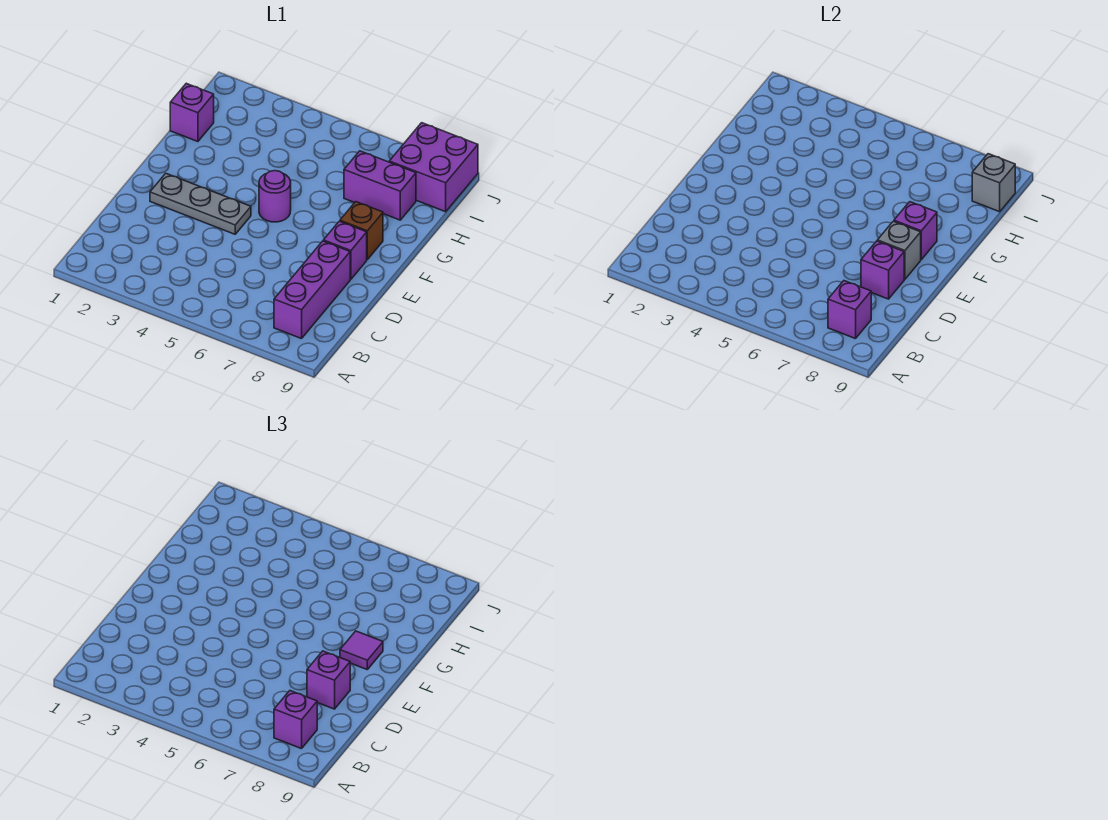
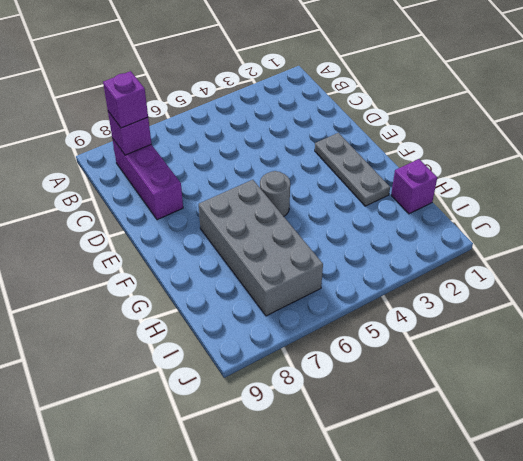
grey 1x3 plate [315,133,390,206] -> grey 1x3 plate turned to [150,173,251,234]
grey 1x1 round brick [260,171,290,216] -> purple 1x1 round brick [259,171,291,222]
grey 2x4 brick [199,180,323,316] -> purple 1x2 brick [344,151,416,220]
none -> purple 1x1 brick [323,221,367,279]
none -> brown 1x1 brick [340,202,383,259]
none -> purple 2x2 brick [389,123,478,212]

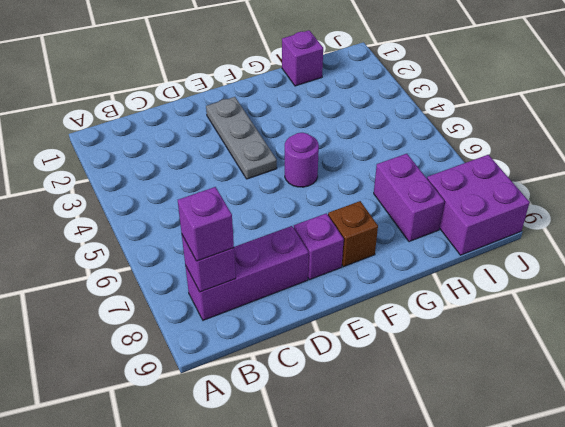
none -> purple 1x1 brick [861,241,904,299]
none -> grey 1x1 brick [877,221,921,279]
none -> purple 1x1 brick [894,202,937,259]

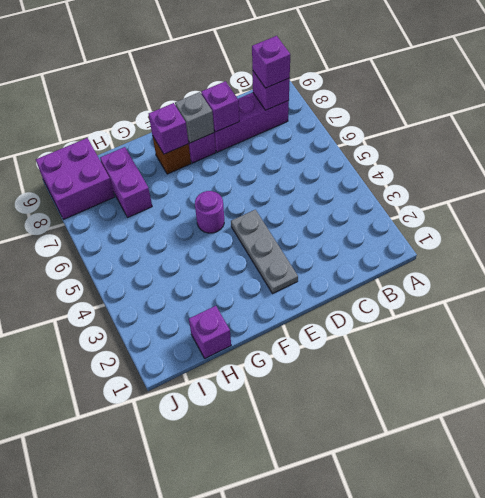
none -> grey 1x1 brick [972,154,1015,212]
none -> purple 1x1 brick [307,651,350,709]
none -> purple 1x1 tile [340,631,383,669]

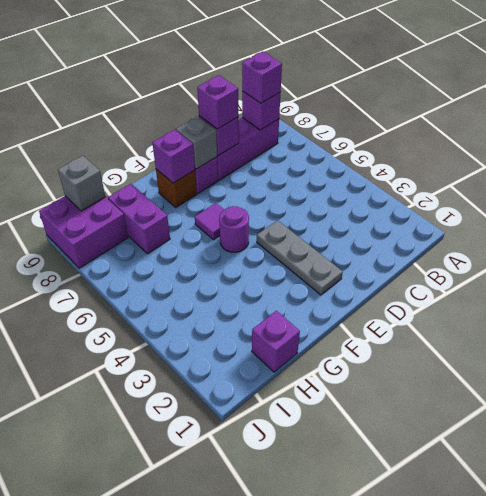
purple 1x1 tile [195,203,224,240] -> purple 1x1 tile moved to [340,631,383,669]

